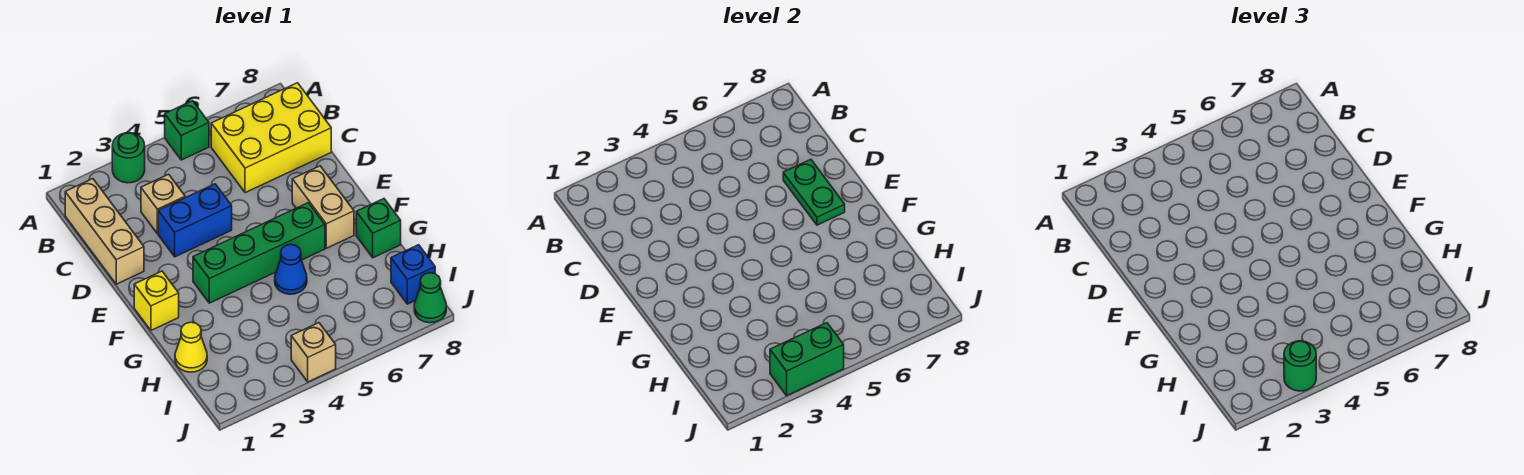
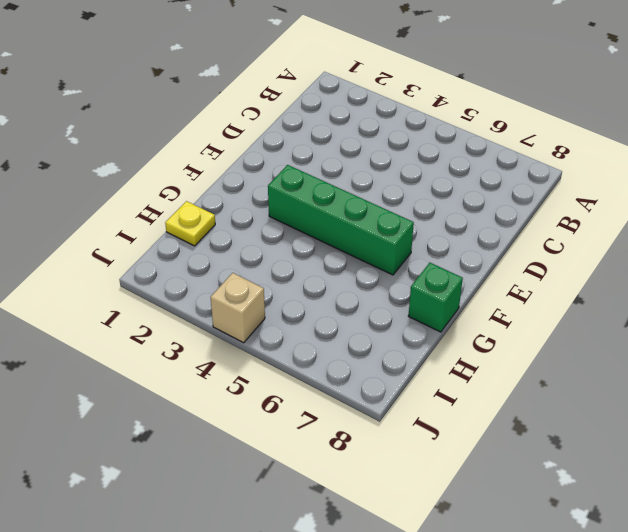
yellow 1x1 plate [165,201,215,246] -> yellow 1x1 cone [175,322,207,372]
none -> green 1x1 round brick [112,133,145,183]
none -> green 1x1 brick [165,101,209,160]
none -> tan 1x3 brick [65,179,144,284]

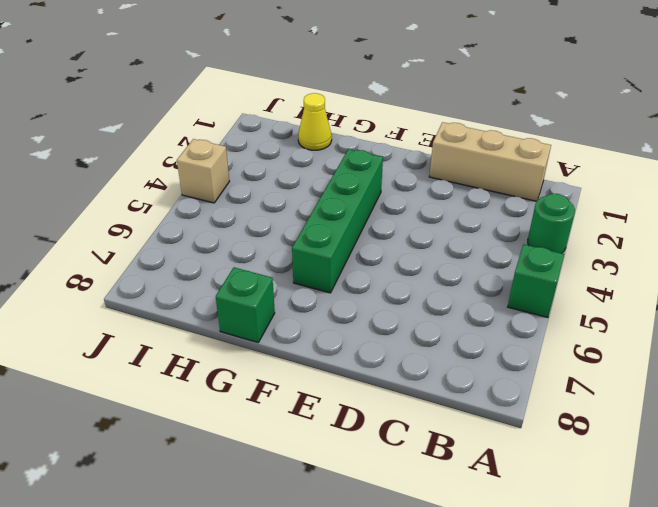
none -> yellow 2x3 brick [211,83,331,193]
none -> tan 1x1 brick [141,174,185,234]
none -> blue 1x2 brick [158,184,232,257]

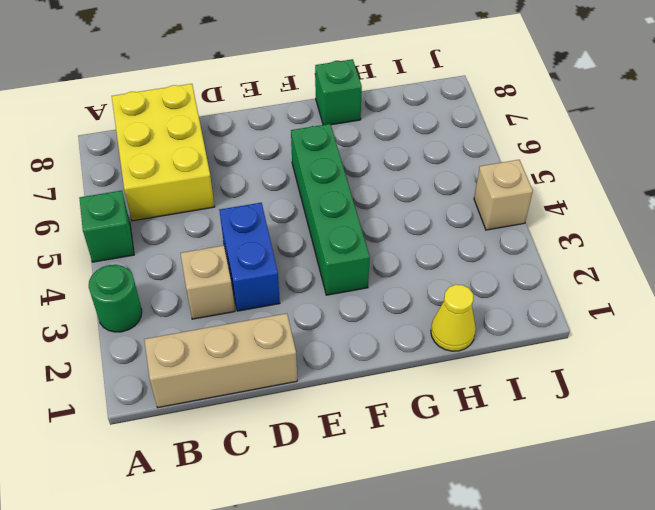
none -> tan 1x2 brick [292,166,354,248]
none -> yellow 1x1 brick [134,271,179,330]
none -> blue 1x1 cone [275,244,307,294]

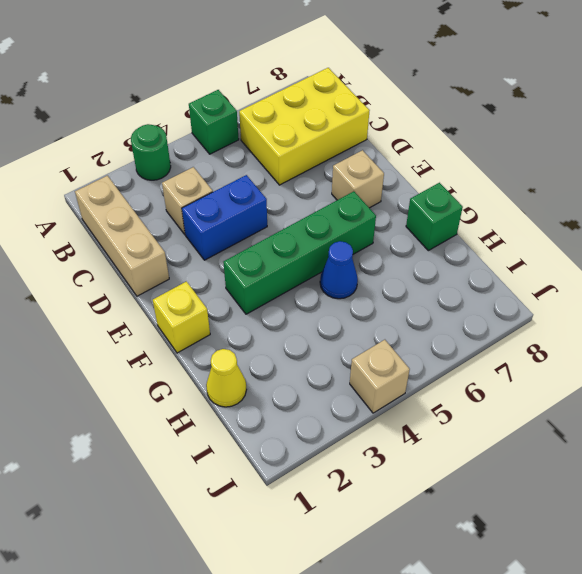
tan 1x1 brick [332,150,384,208] -> tan 1x2 brick [292,166,354,248]
none -> blue 1x1 brick [391,245,435,304]
none -> green 1x1 cone [414,273,446,323]
none -> green 1x2 plate [783,159,845,225]

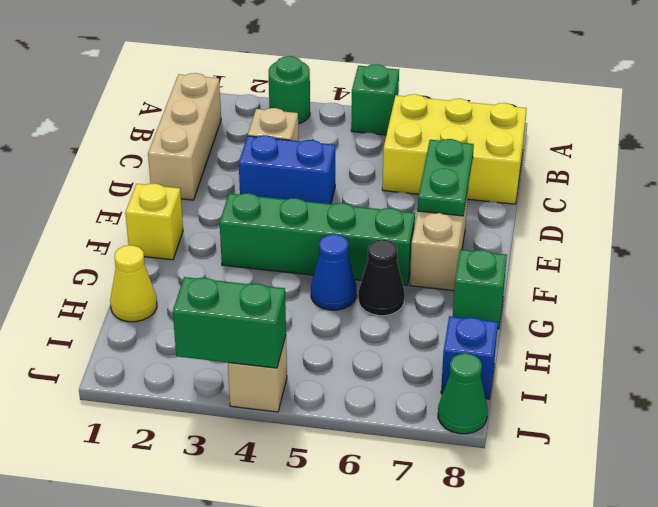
black 1x1 cone [359,239,405,316] -> none
none -> green 1x1 round brick [1284,341,1316,391]

